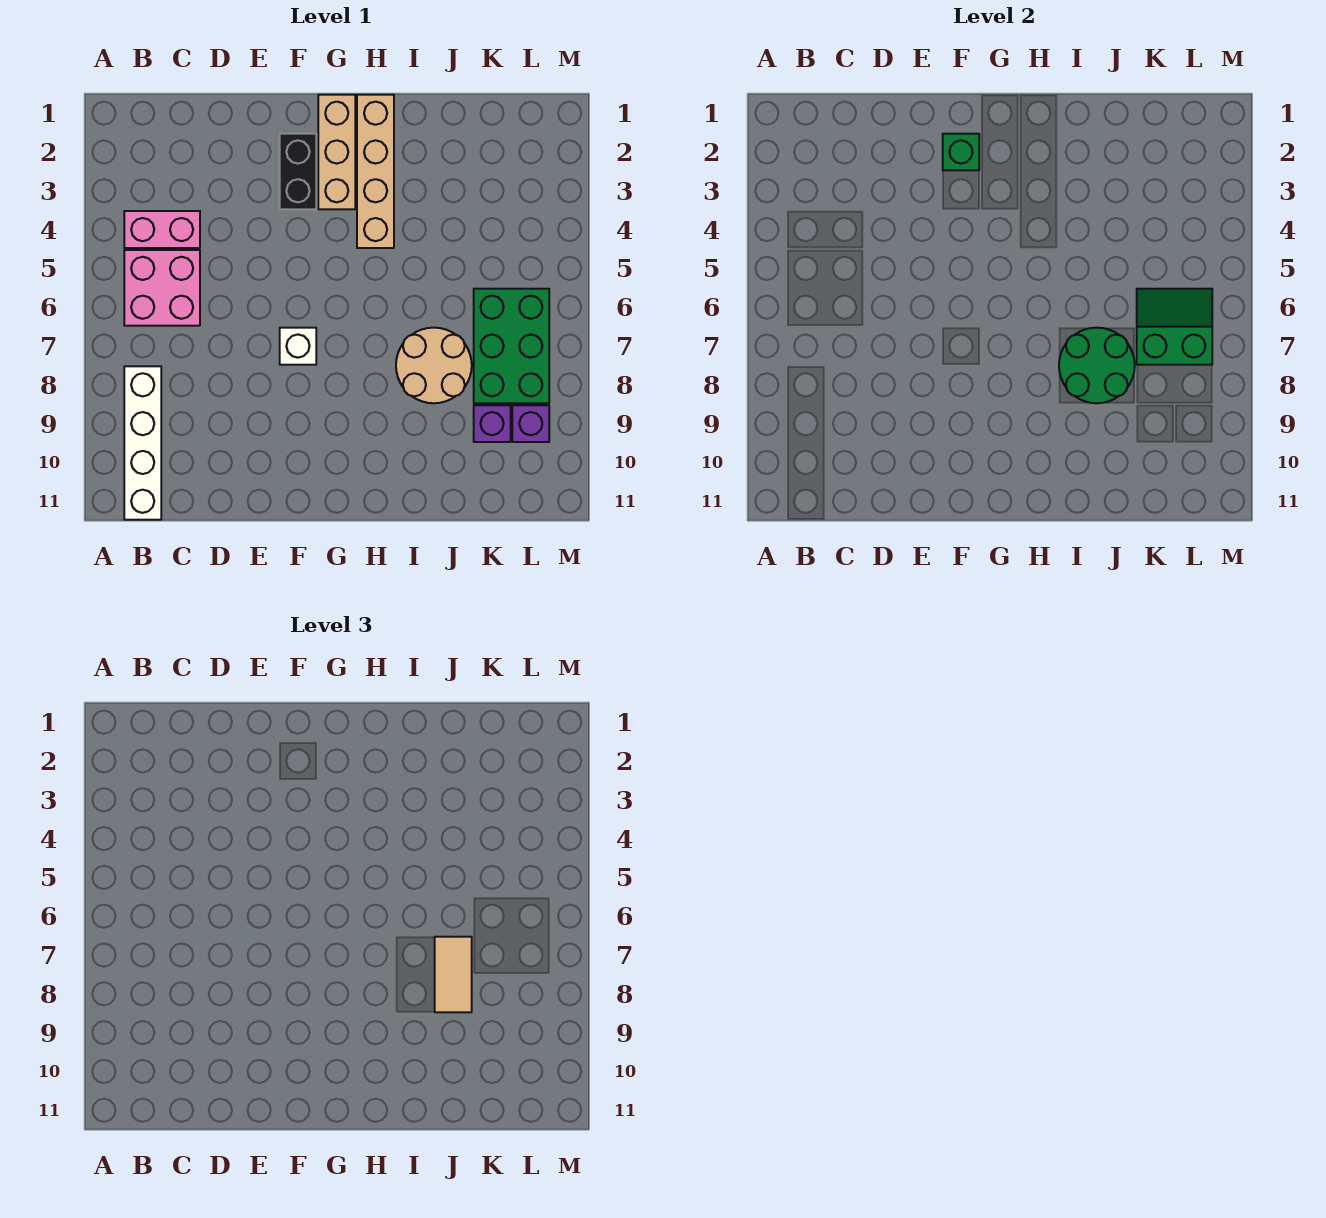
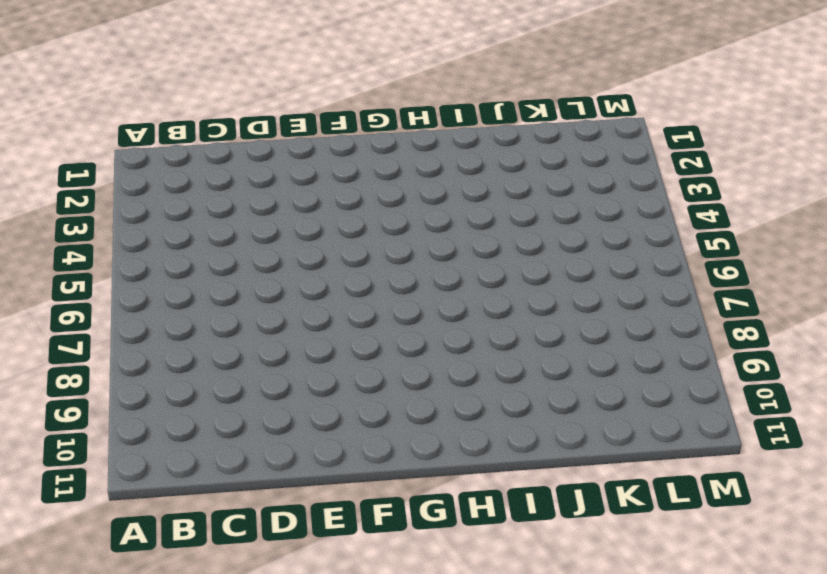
none -> pink 1x2 brick [124,211,200,248]
none -> pink 2x2 brick [124,250,200,326]
none -> white 1x4 brick [124,366,161,520]

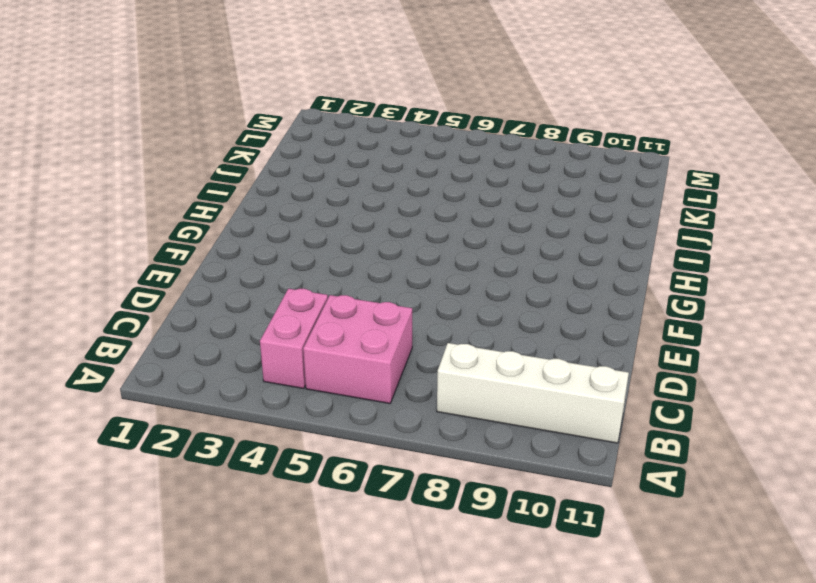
none -> black 1x2 brick [280,134,316,209]
none -> white 1x1 brick [280,328,316,365]
none -> tan 1x3 brick [318,95,355,209]

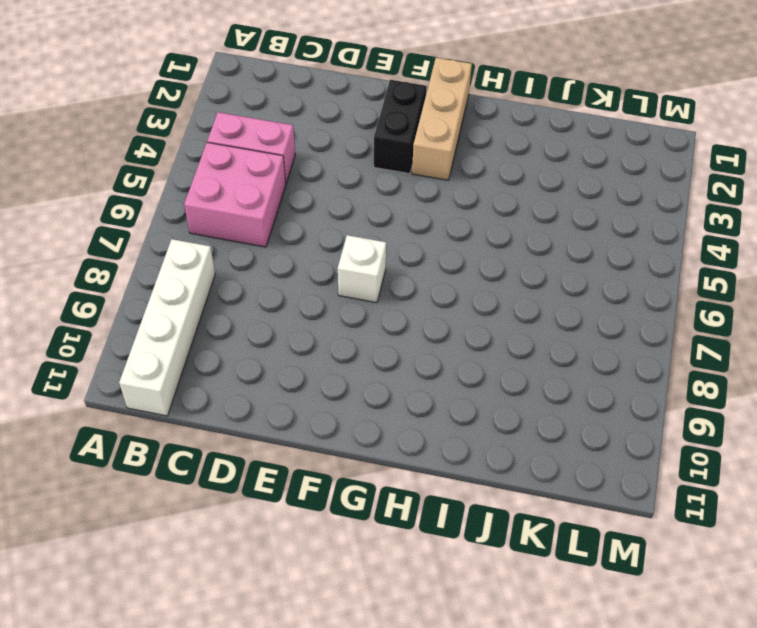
none -> tan 1x4 brick [357,95,394,248]
none -> tan 2x2 round brick [396,328,472,403]
none -> green 2x3 brick [474,289,549,403]

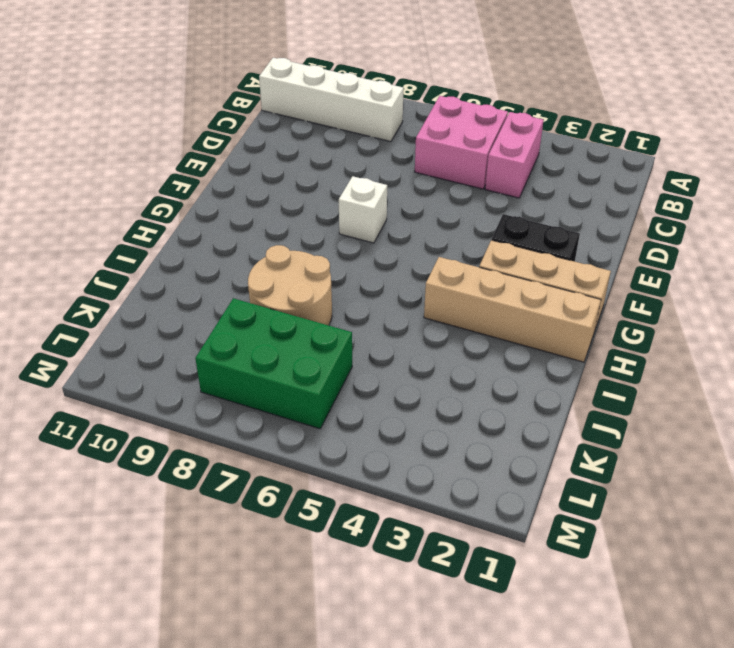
none -> purple 1x1 brick [474,405,511,442]
none -> purple 1x1 brick [512,405,549,442]
none -> green 1x1 brick [943,134,979,170]

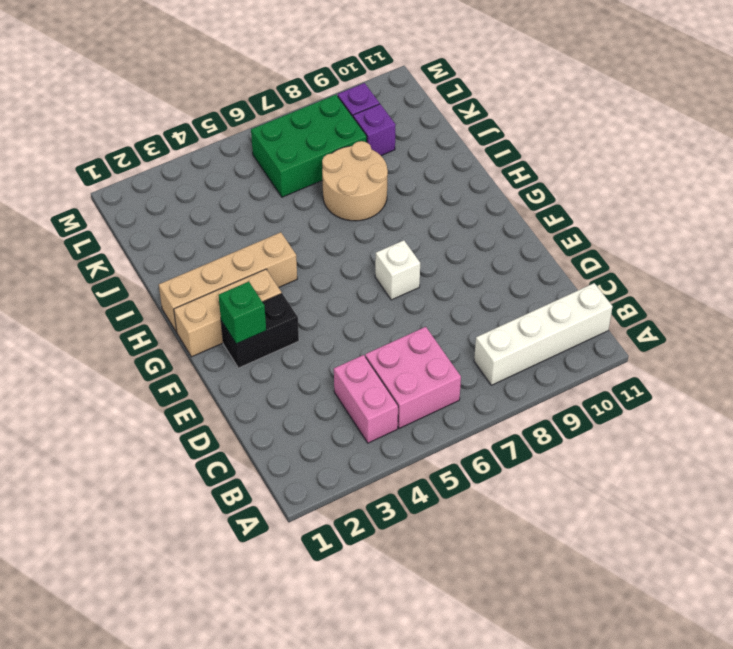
none -> green 2x2 round brick [1059,328,1135,403]
none -> green 2x2 slope [1137,289,1212,365]
none -> tan 1x2 tile [435,937,472,1012]

